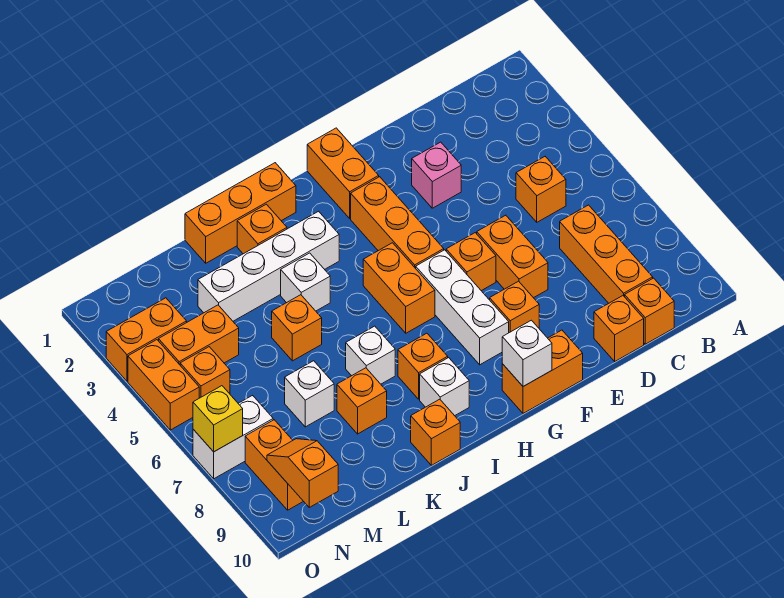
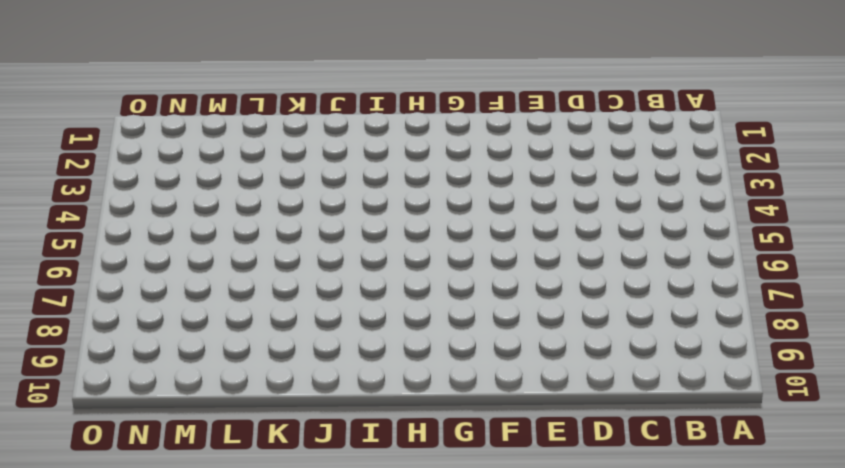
none -> orange 1x1 brick [516,157,566,222]
none -> orange 1x3 brick [560,205,653,303]
none -> orange 1x1 brick [625,278,674,344]
none -> orange 1x1 brick [594,296,644,361]

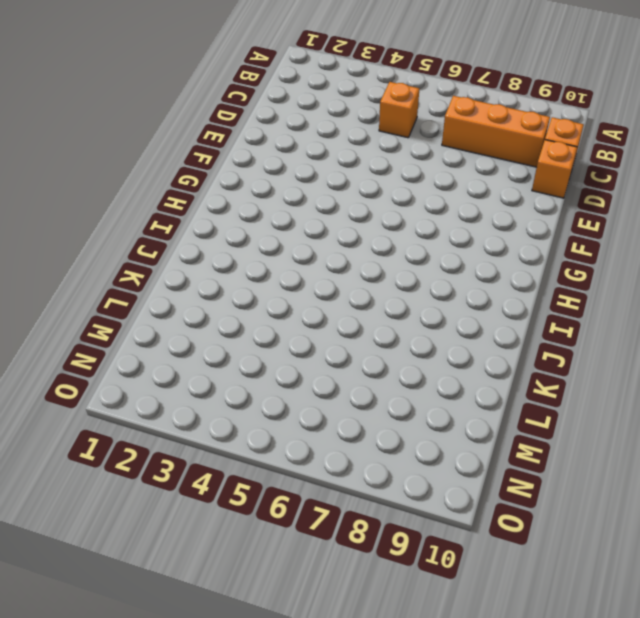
none -> pink 1x1 brick [412,142,461,208]
none -> orange 1x2 brick [477,215,548,298]
none -> orange 1x1 brick [446,233,496,291]
none -> orange 1x1 brick [490,281,539,333]

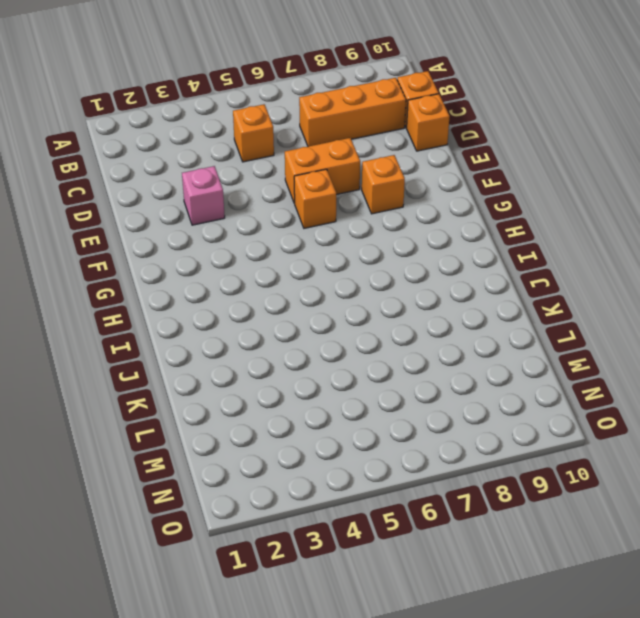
none -> orange 1x2 brick [502,330,583,413]
none -> orange 1x2 brick [307,128,379,218]
none -> orange 1x3 brick [351,177,444,268]
none -> white 1x3 brick [416,250,509,365]

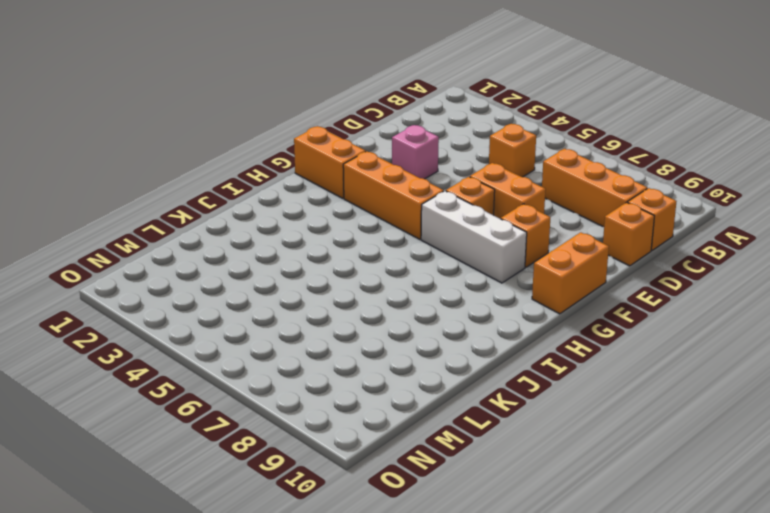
none -> orange 1x2 brick [363,243,435,333]
none -> orange 1x3 brick [185,163,296,263]
none -> white 1x4 brick [198,211,339,321]
none -> orange 1x1 brick [398,333,448,399]

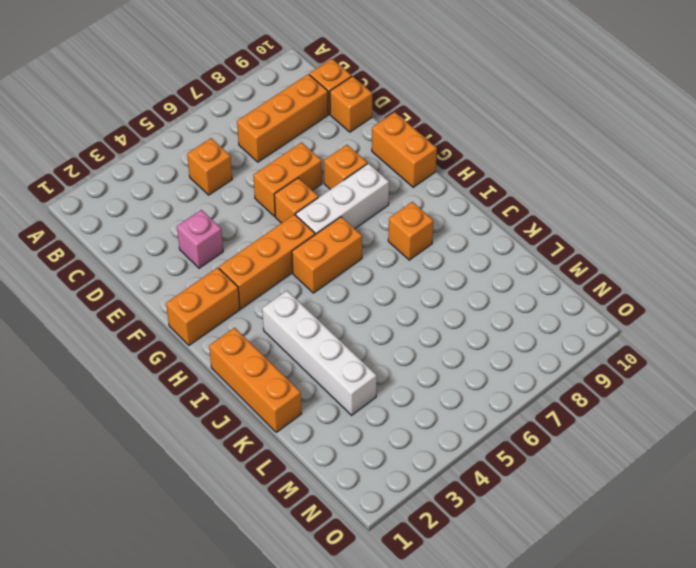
none -> white 1x1 brick [420,358,469,416]
none -> orange 1x1 brick [237,204,287,254]
none -> white 1x1 brick [281,253,330,311]
none -> white 1x1 brick [346,326,395,384]

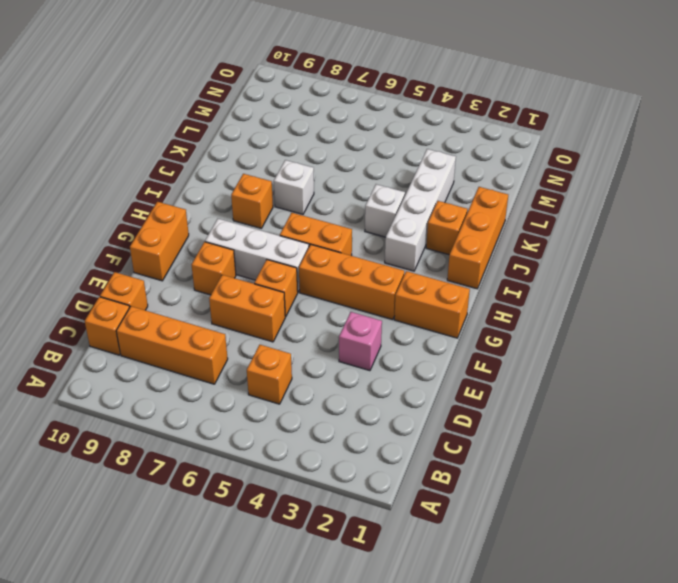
none -> white 1x1 brick [420,358,469,416]
none -> orange 1x1 brick [411,399,460,465]
none -> orange 1x1 brick [272,295,322,361]
none -> orange 1x1 brick [337,368,387,434]

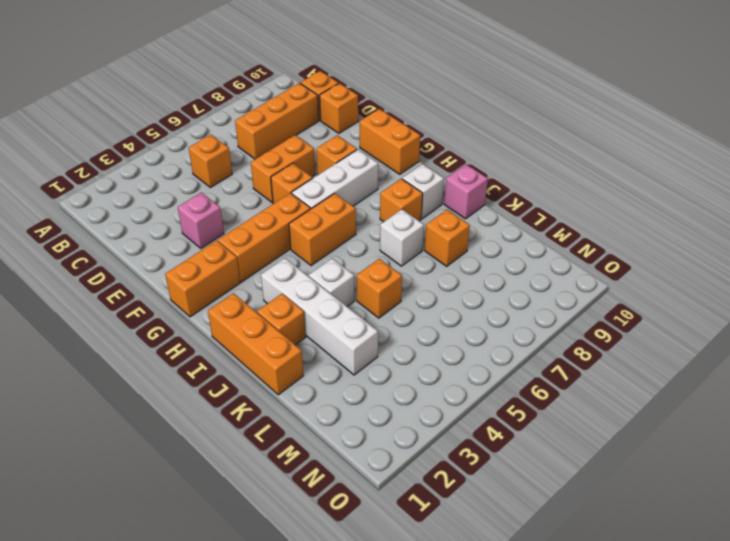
pink 1x1 brick [444,164,488,219] -> orange 1x1 brick [411,399,460,465]
none -> white 1x1 brick [285,361,334,427]
none -> orange 1x2 brick [159,305,239,365]
none -> orange 1x2 brick [106,298,187,381]
none -> orange 1x1 brick [180,347,230,398]

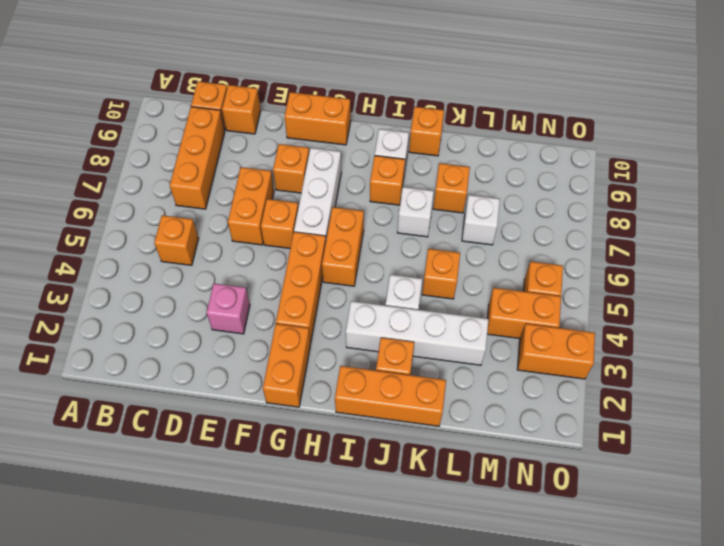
none -> white 1x2 brick [193,395,273,479]
none -> orange 1x2 brick [245,420,303,510]
none -> orange 1x2 brick [128,340,199,430]
none -> white 1x1 brick [502,320,552,387]

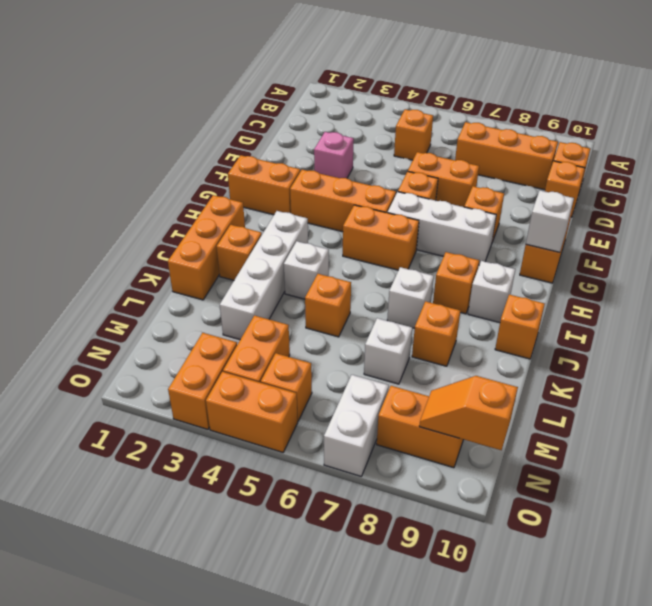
none -> yellow 1x1 brick [193,386,243,452]

